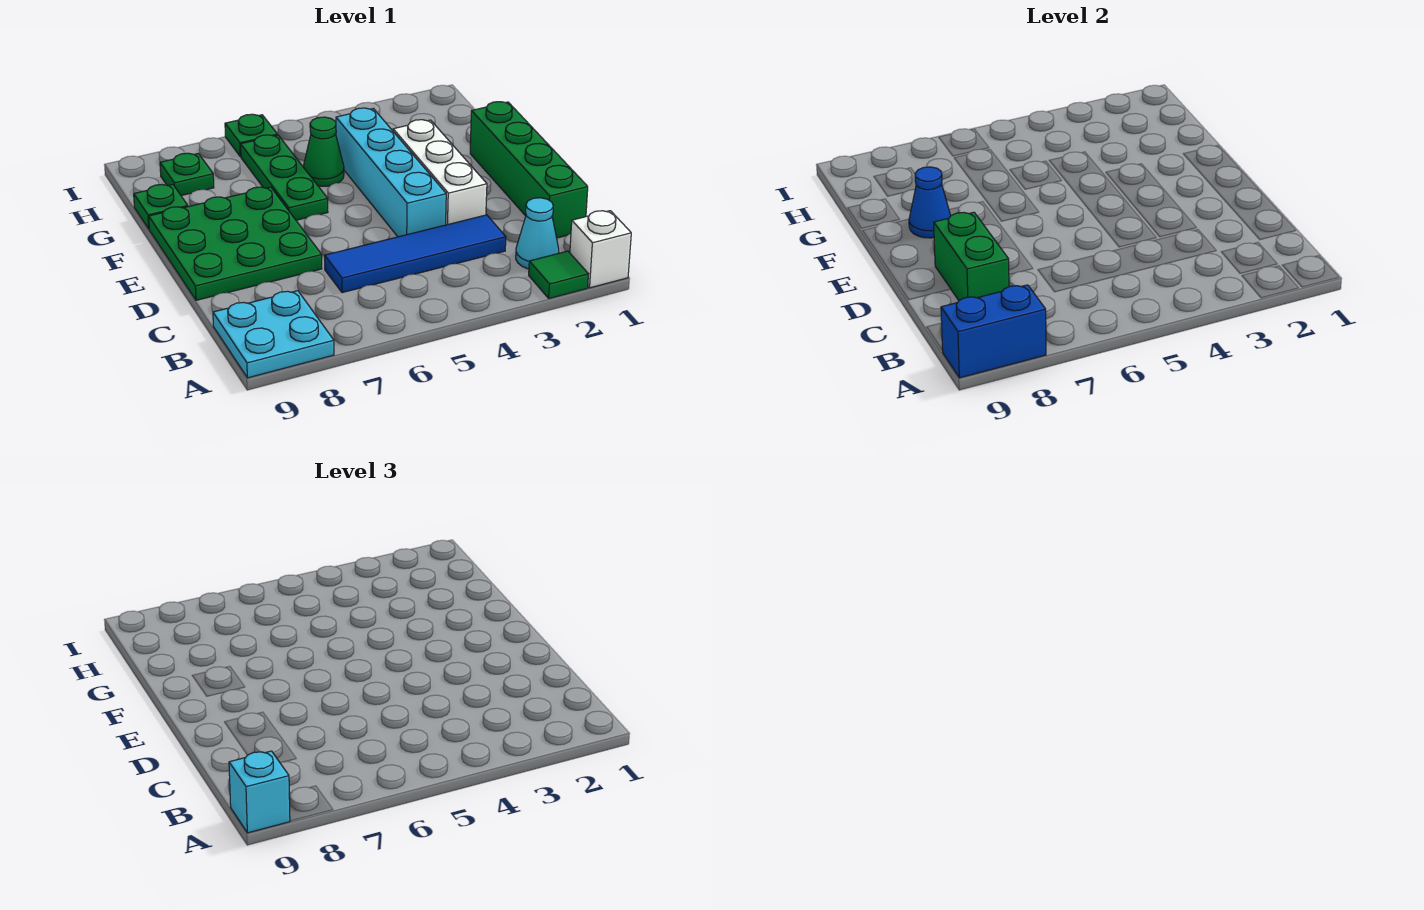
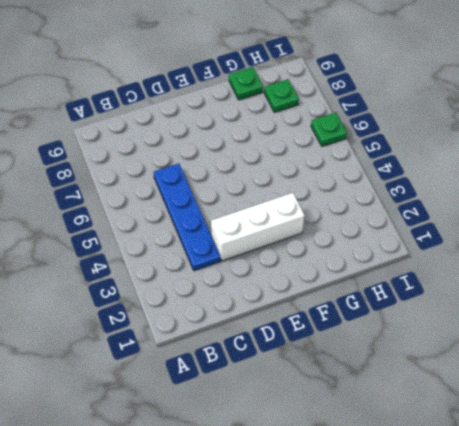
blue 1x4 plate [154,163,220,271] -> blue 1x4 tile [325,215,506,293]
none -> white 1x1 brick [570,211,631,288]
none -> green 1x1 tile [529,251,588,298]
none -> cyan 2x2 plate [213,291,334,378]

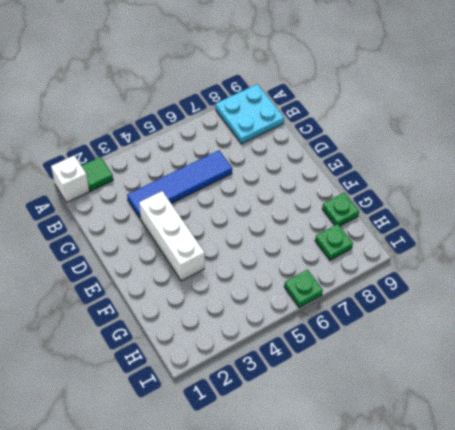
none -> cyan 1x1 cone [516,198,559,269]
none -> green 1x4 brick [470,102,588,238]
none -> cyan 1x4 brick [336,108,446,237]

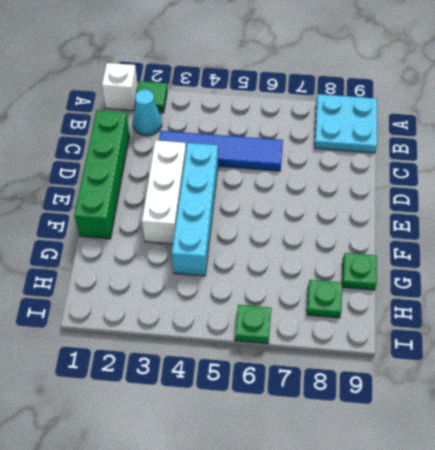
none -> green 3x3 plate [149,187,322,300]
none -> green 1x3 plate [241,135,328,220]
none -> green 1x1 cone [303,117,344,186]

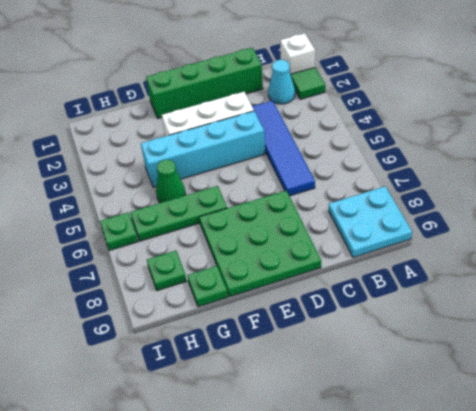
none -> blue 1x2 brick [941,285,1046,378]
none -> green 1x2 brick [934,212,1009,300]
none -> blue 1x1 cone [909,167,951,238]

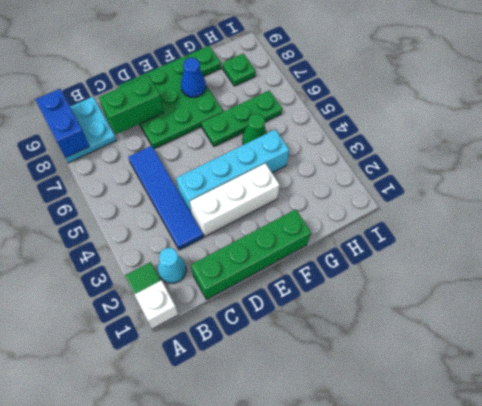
none -> green 1x1 plate [225,114,278,157]
none -> cyan 1x1 brick [229,751,290,833]

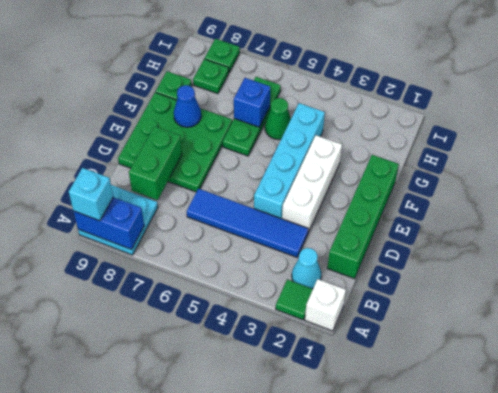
blue 1x1 brick [234,78,270,127] -> none
green 1x1 plate [205,39,240,72] -> green 1x1 plate moved to [225,114,278,157]

